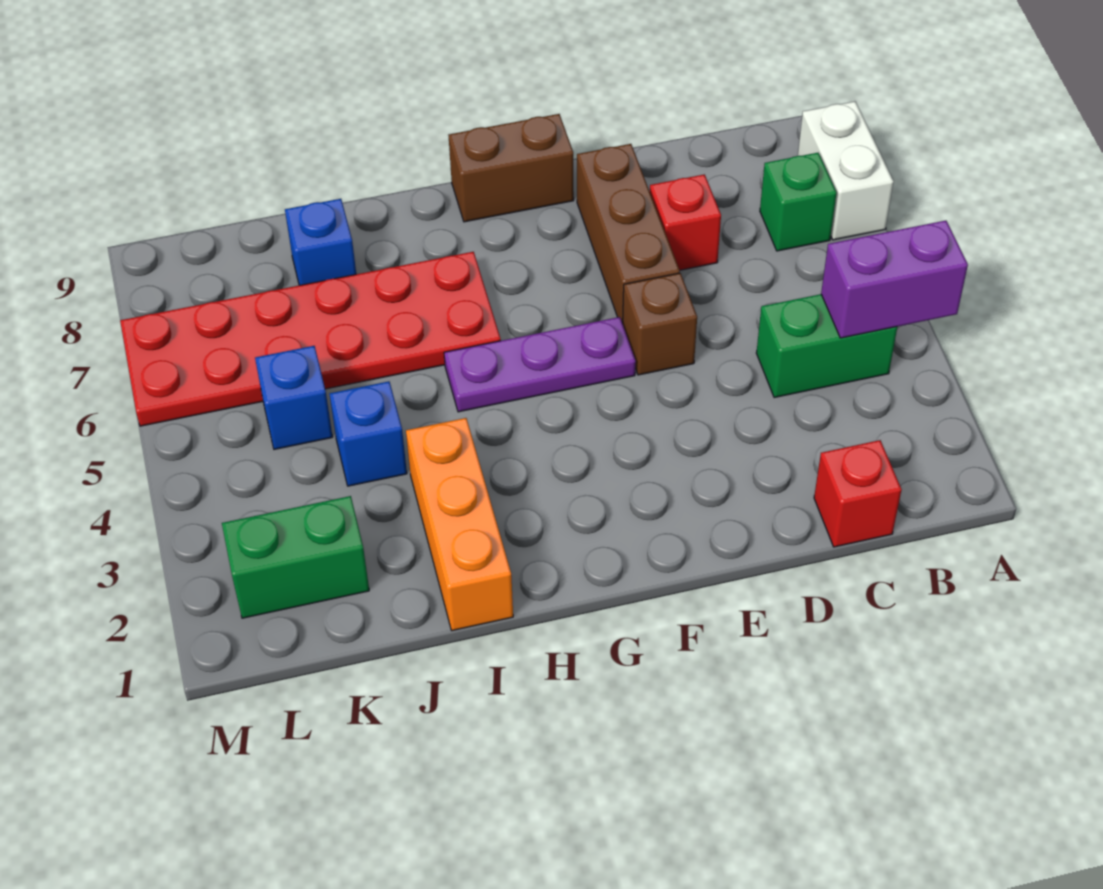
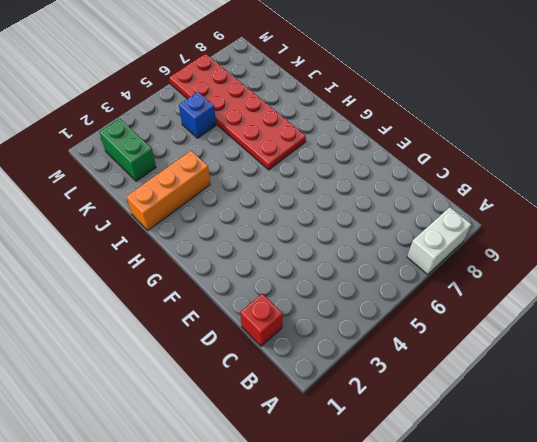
none -> green 1x2 brick [756,294,897,398]
none -> green 1x1 brick [760,153,836,251]
none -> red 1x1 brick [650,174,721,270]

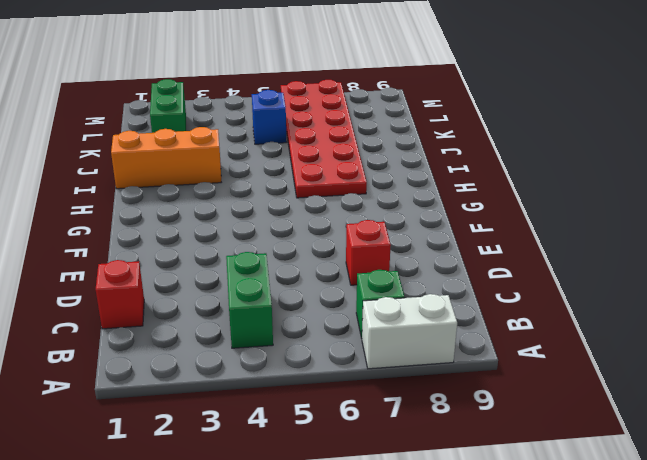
none -> brown 1x1 brick [623,273,697,375]
none -> brown 1x3 brick [577,144,680,323]
none -> purple 1x3 plate [444,317,636,412]

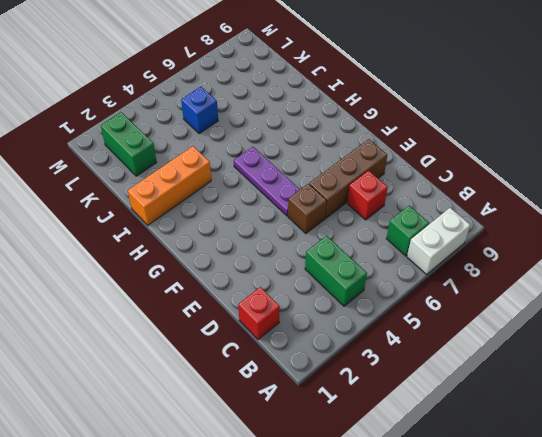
none -> brown 1x2 brick [449,114,574,222]
none -> red 2x6 plate [120,252,501,426]
none -> blue 1x1 brick [330,381,407,486]

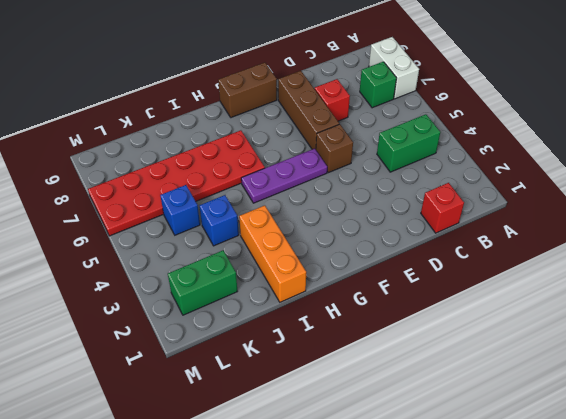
none -> blue 1x1 brick [285,199,356,285]
none -> purple 1x2 brick [821,221,968,338]

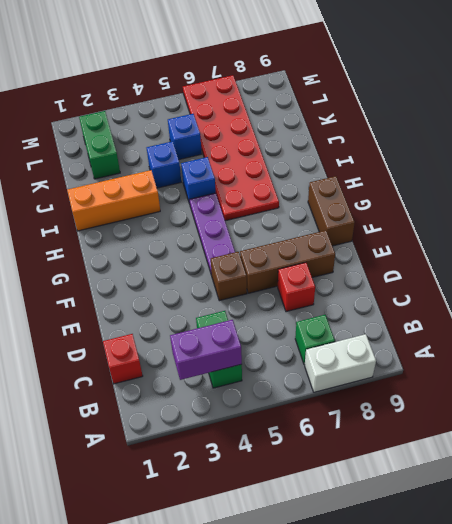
purple 1x2 brick [170,320,242,380] -> purple 1x2 brick turned to [821,221,968,338]
blue 1x1 brick [181,157,216,204] -> blue 1x1 brick moved to [285,199,356,285]

